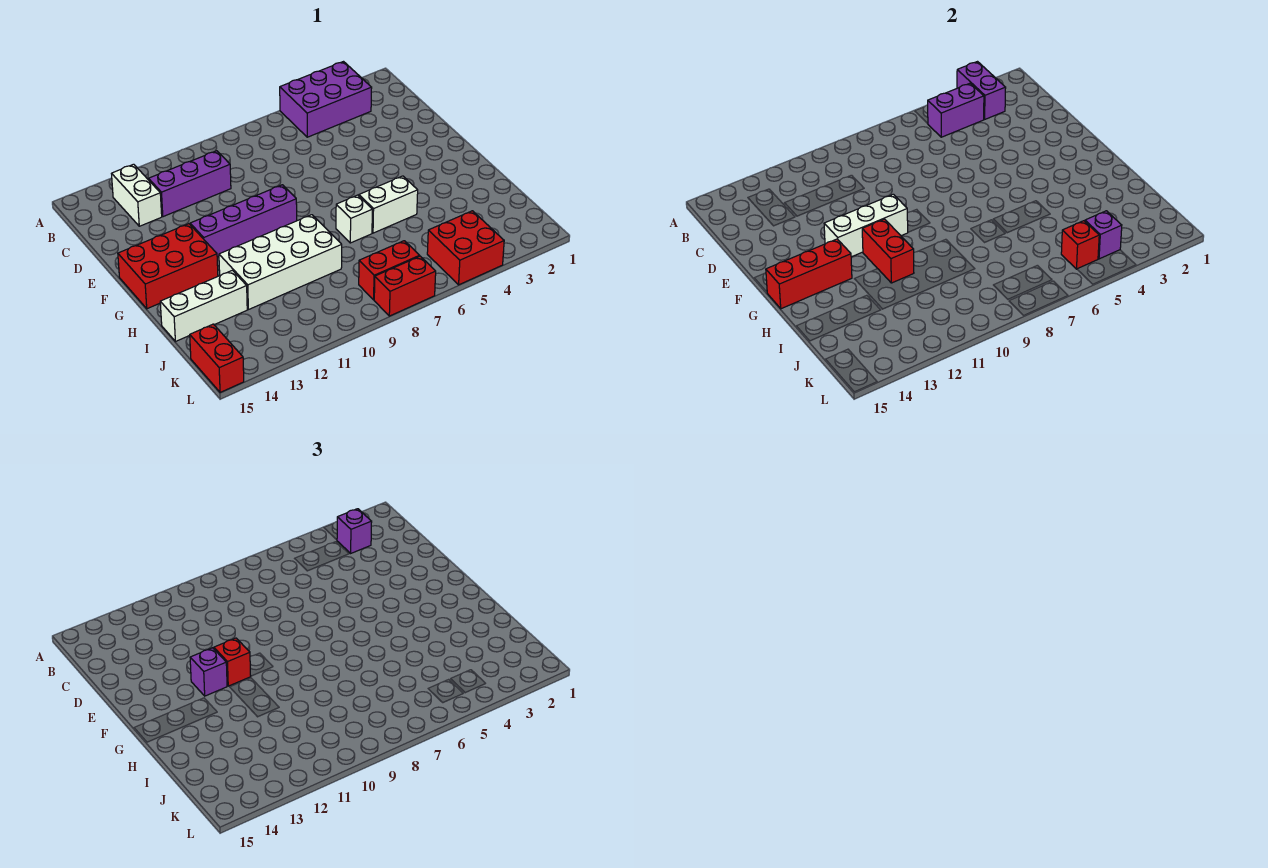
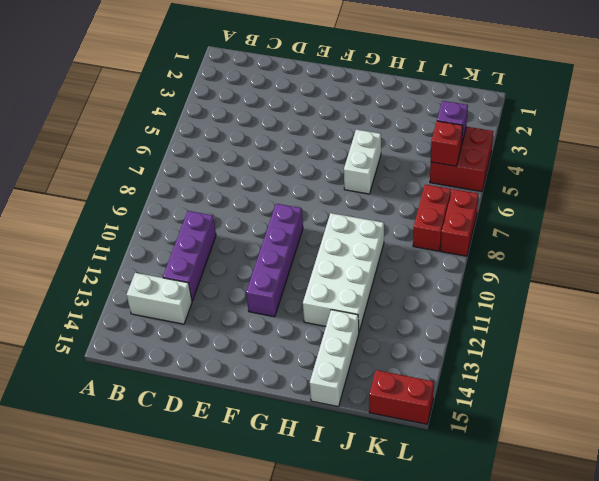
none -> purple 2x3 brick [280,62,372,137]
none -> red 2x3 brick [118,224,218,309]
none -> white 1x1 brick [336,195,372,243]

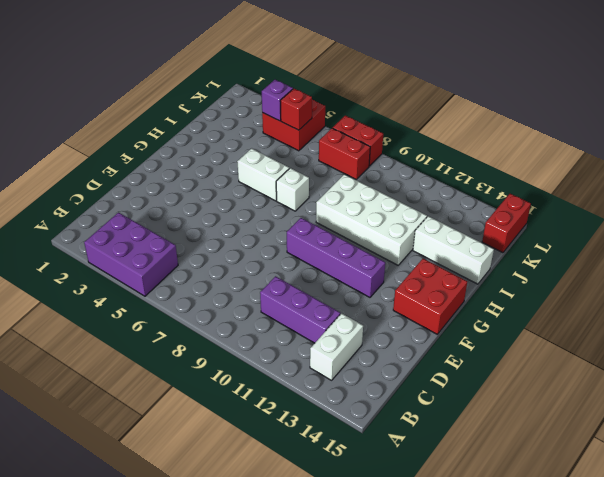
red 2x2 brick [393,259,467,334] -> red 2x3 brick [118,224,218,309]
none -> purple 1x2 brick [957,62,1006,119]
none -> purple 1x2 brick [928,83,984,137]
none -> white 1x3 brick [824,194,908,257]

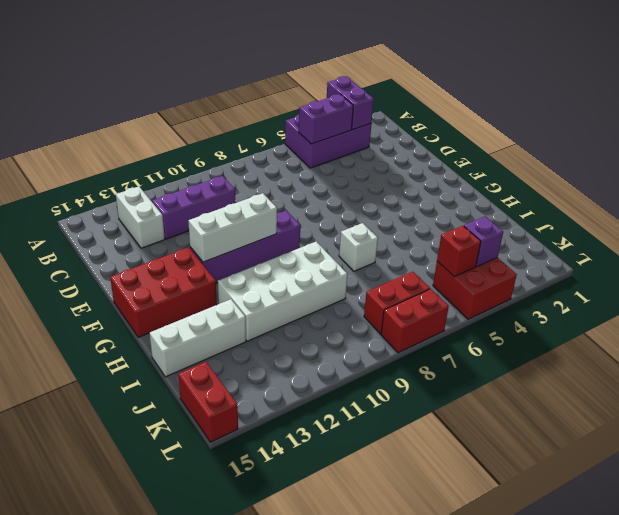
none -> white 1x2 brick [359,176,418,233]
none -> red 1x2 brick [862,219,914,283]
none -> red 1x3 brick [766,239,852,309]

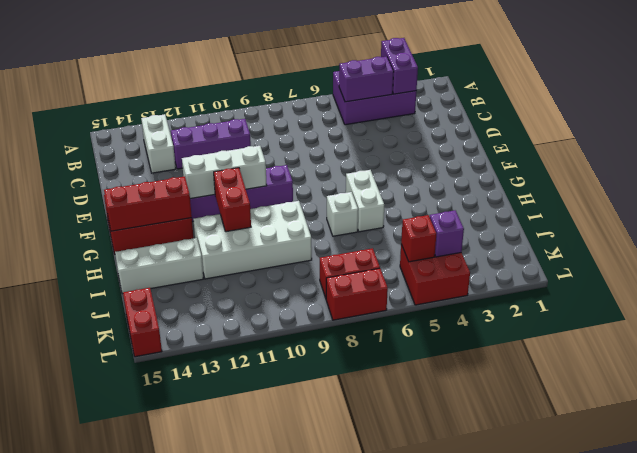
white 1x2 brick [346,170,384,232] -> white 1x2 brick turned to [359,176,418,233]
none -> purple 1x1 brick [337,509,372,553]
none -> red 1x1 brick [214,638,251,686]
none -> purple 1x1 brick [190,648,227,696]

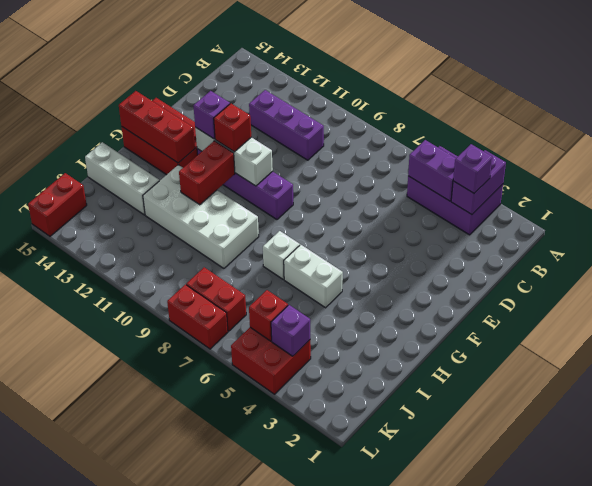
none -> white 1x2 brick [112,164,162,226]

